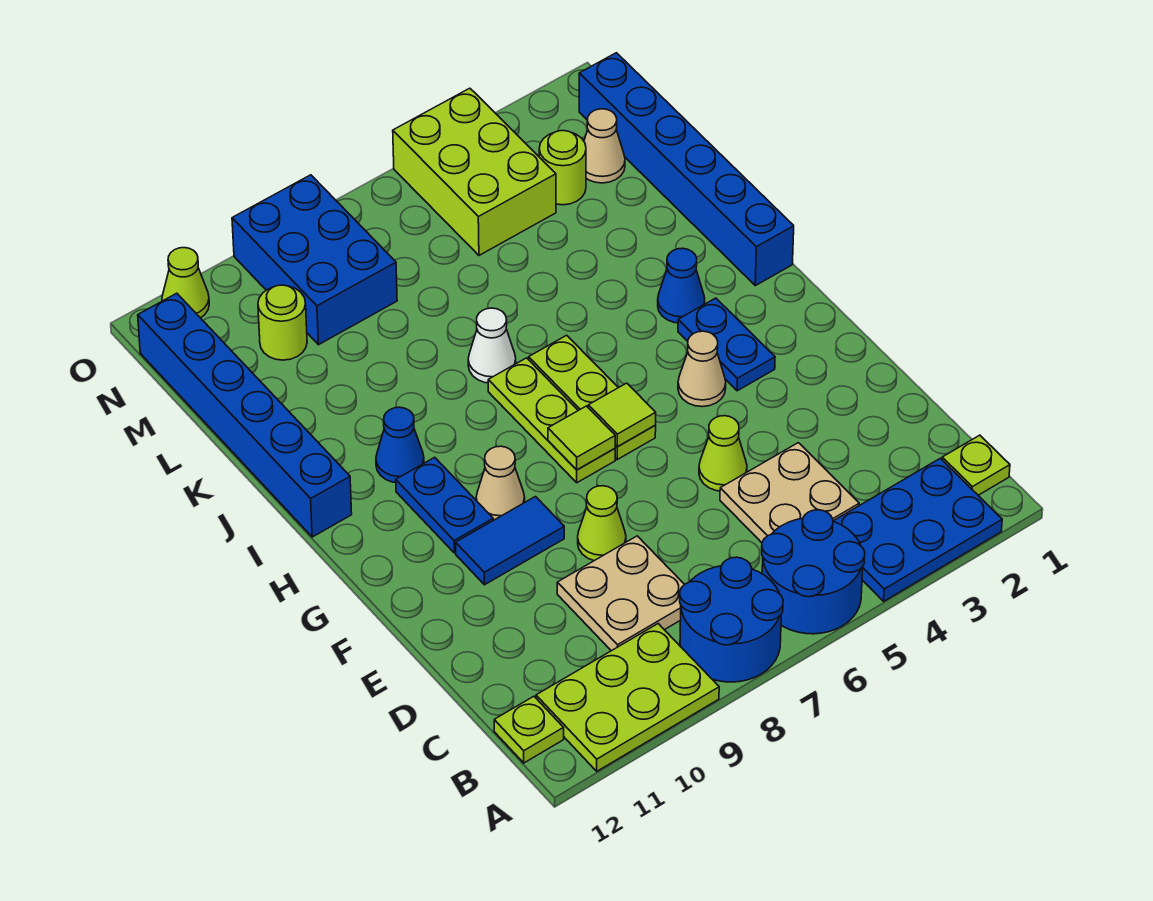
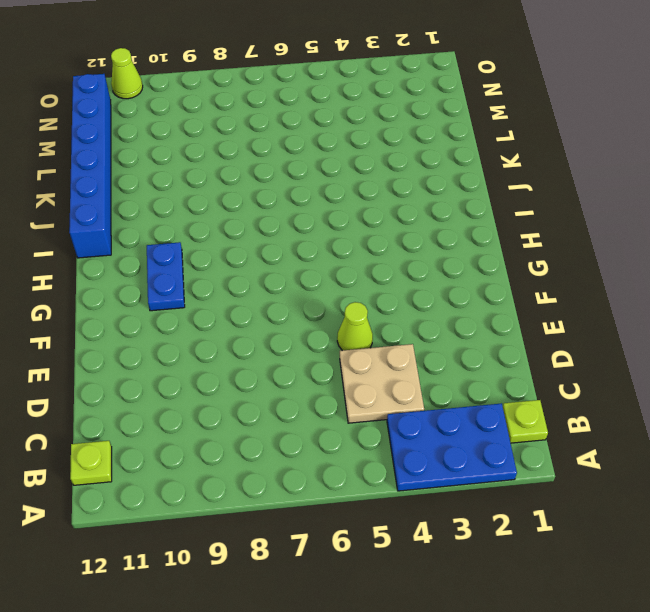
none -> blue 2x2 round brick [762,510,865,634]
none -> blue 2x2 round brick [680,557,783,682]
none -> lime 2x3 plate [536,624,719,771]
none -> tan 2x2 plate [557,536,685,651]

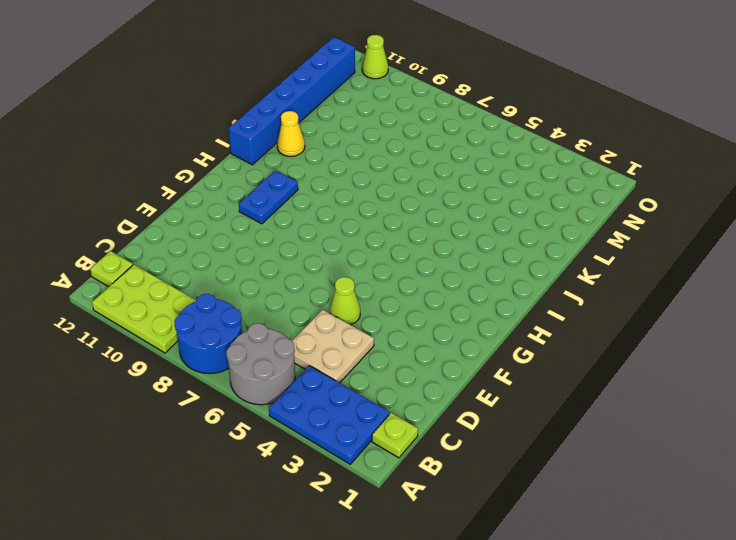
grey 2x2 round brick [226,323,295,405] -> blue 2x2 round brick [762,510,865,634]
yellow 1x1 cone [277,111,305,157] -> none
none -> tan 2x2 plate [557,536,685,651]
none -> lime 1x1 cone [578,486,626,561]
none -> blue 1x2 tile [456,497,564,585]
none -> blue 1x2 plate [678,298,775,391]

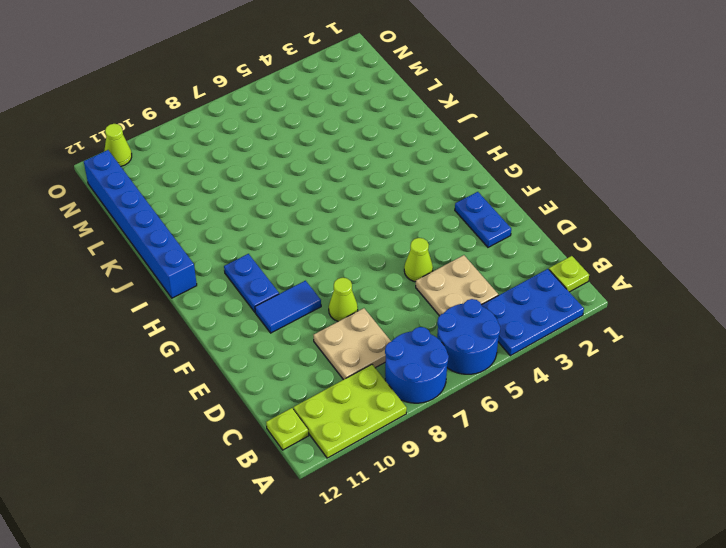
blue 1x2 plate [455,192,511,247] -> blue 1x2 plate moved to [678,298,775,391]
none -> tan 1x1 cone [678,331,726,407]
none -> lime 1x3 plate [529,335,656,460]
none -> lime 1x3 plate [488,358,615,483]
none -> tan 1x1 cone [476,446,525,520]

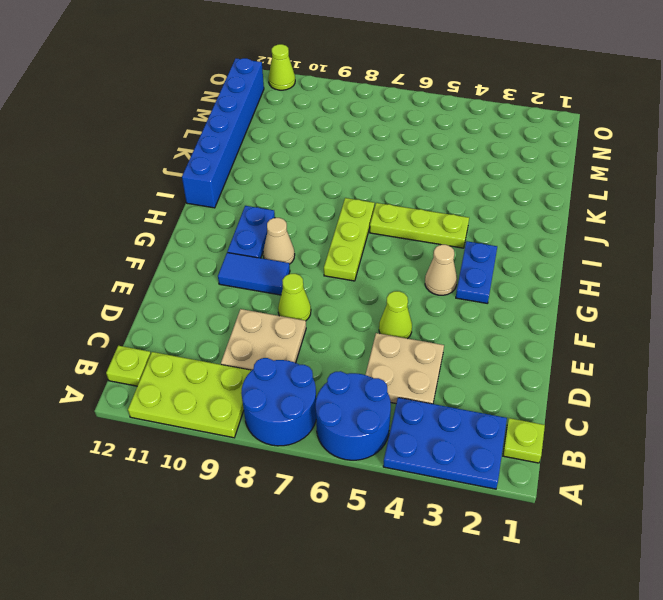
lime 1x3 plate [370,203,469,248] -> lime 1x3 plate turned to [529,335,656,460]
none -> blue 1x6 brick [579,53,794,286]
none -> blue 1x1 cone [658,248,705,323]
none -> blue 1x1 cone [376,407,424,482]
none -> white 1x1 cone [468,308,516,383]

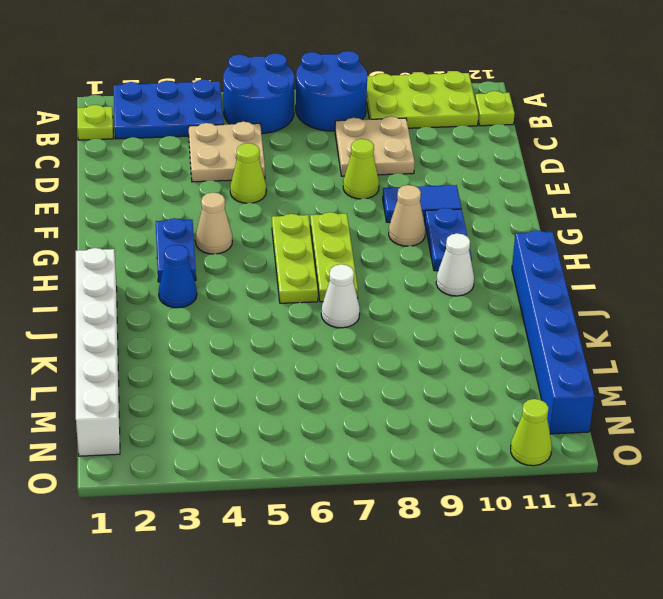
white 1x6 brick [76,248,120,456] -> blue 1x6 brick [579,53,794,286]
white 1x1 cone [436,233,474,296] -> blue 1x1 cone [376,407,424,482]
none -> tan 1x1 cone [584,109,625,183]
none -> lime 1x1 round brick [539,131,586,205]
none -> lime 2x3 brick [393,88,556,255]
none -> blue 2x3 brick [232,175,397,345]

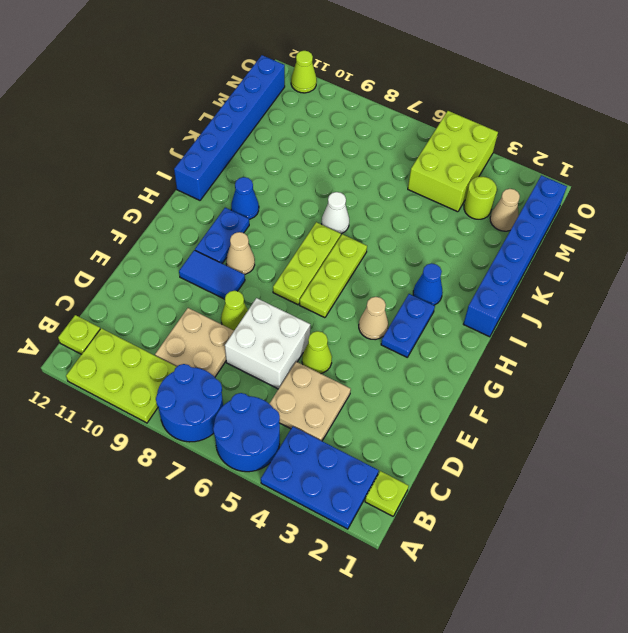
white 2x2 brick [225,298,310,389] -> none
none -> blue 2x3 brick [232,175,397,345]
none -> lime 1x1 round brick [258,285,307,360]
none -> lime 1x1 tile [588,383,656,447]
none -> lime 1x1 tile [548,406,615,470]

